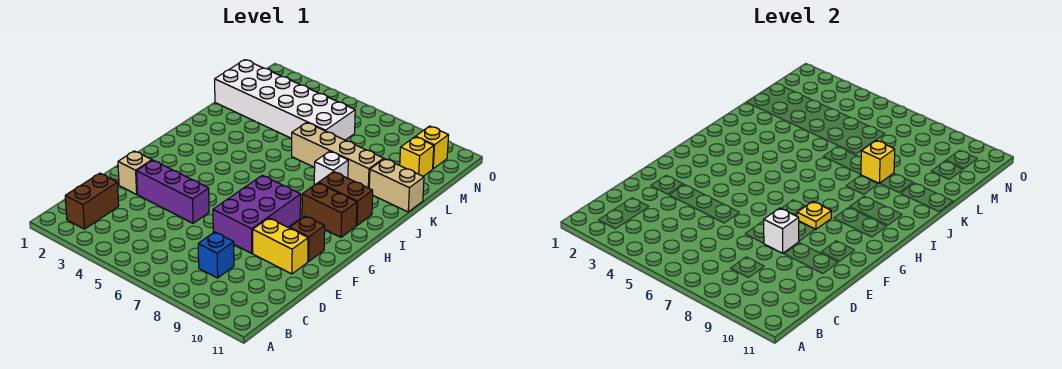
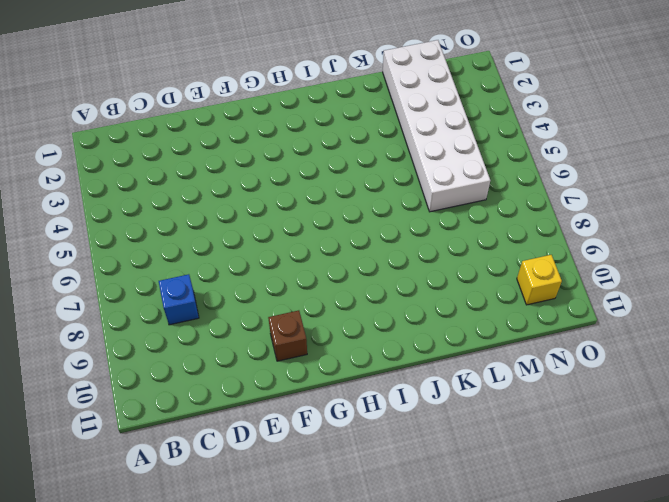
none -> brown 1x2 brick [65,173,119,229]
none -> tan 1x1 brick [118,151,152,194]
none -> purple 1x3 brick [137,160,209,223]

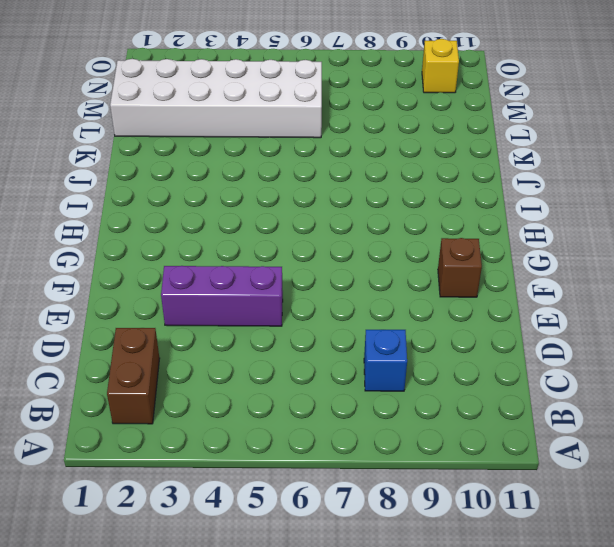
none -> tan 1x1 brick [118,151,152,194]
none -> purple 2x3 brick [213,175,301,253]
none -> yellow 1x2 brick [253,218,308,274]

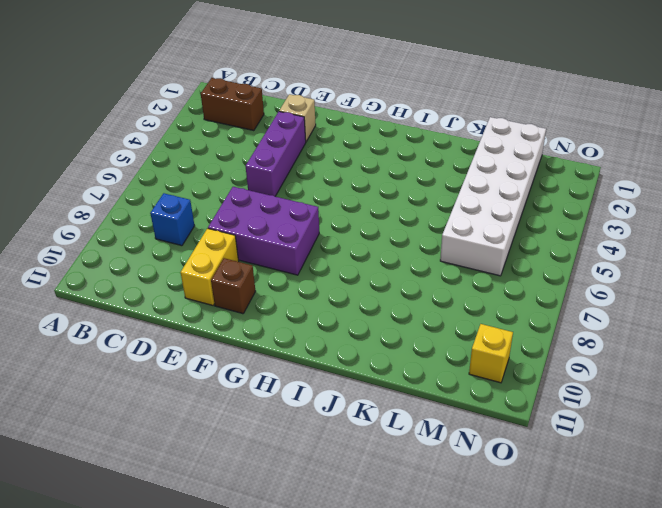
none -> brown 1x2 brick [302,183,357,237]
none -> brown 1x2 brick [319,172,373,226]
none -> white 1x1 brick [314,151,348,185]

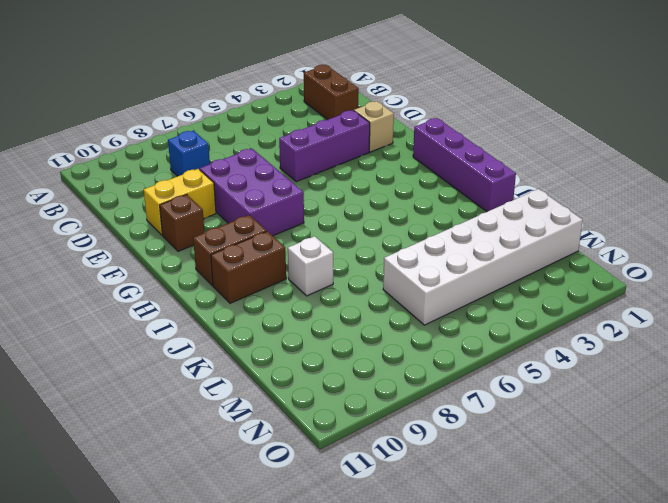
purple 1x4 brick [413,118,516,212] -> none
none -> tan 1x4 brick [292,122,384,188]
none -> tan 1x2 brick [369,159,424,212]
none -> yellow 1x1 brick [400,137,434,176]

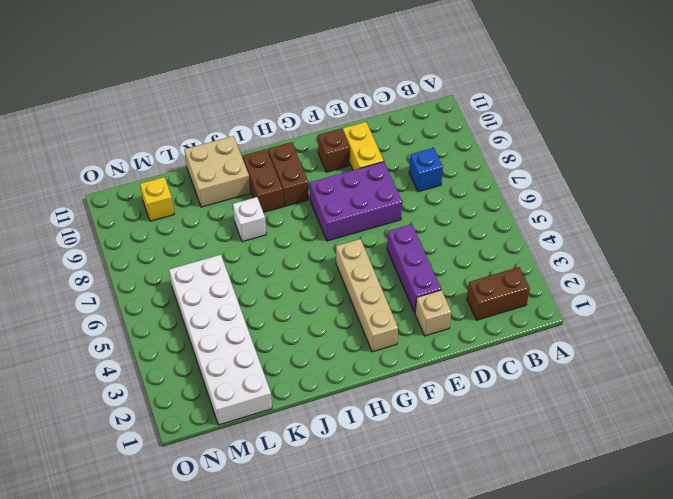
tan 1x4 brick [336,239,398,352] -> tan 1x4 brick moved to [292,122,384,188]
tan 2x2 brick [184,136,250,207] -> tan 1x2 brick [369,159,424,212]
none -> yellow 1x1 brick [416,126,449,169]
none -> white 1x1 brick [764,208,799,253]
none -> yellow 1x1 plate [797,201,831,229]

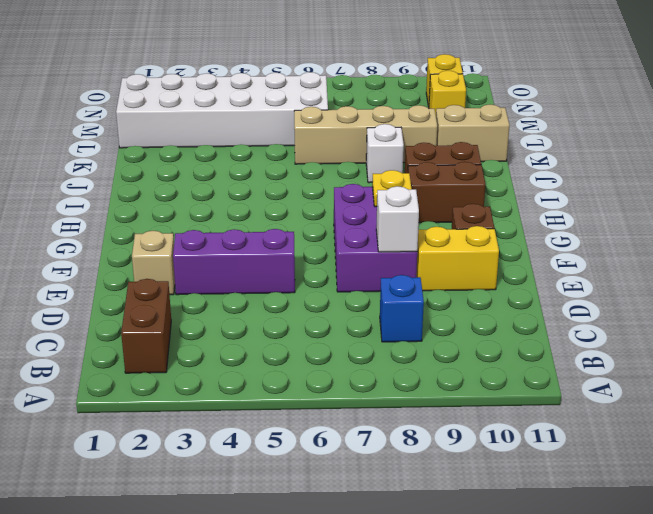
none -> yellow 1x1 brick [861,140,895,184]

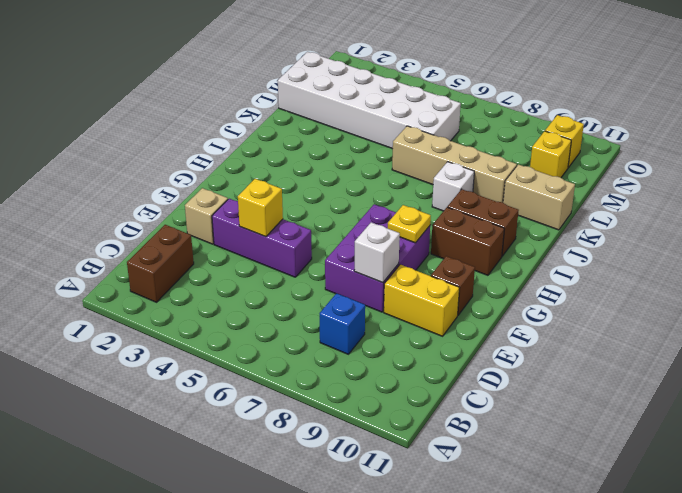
yellow 1x1 brick [238,179,283,237] -> yellow 1x1 brick moved to [861,140,895,184]

